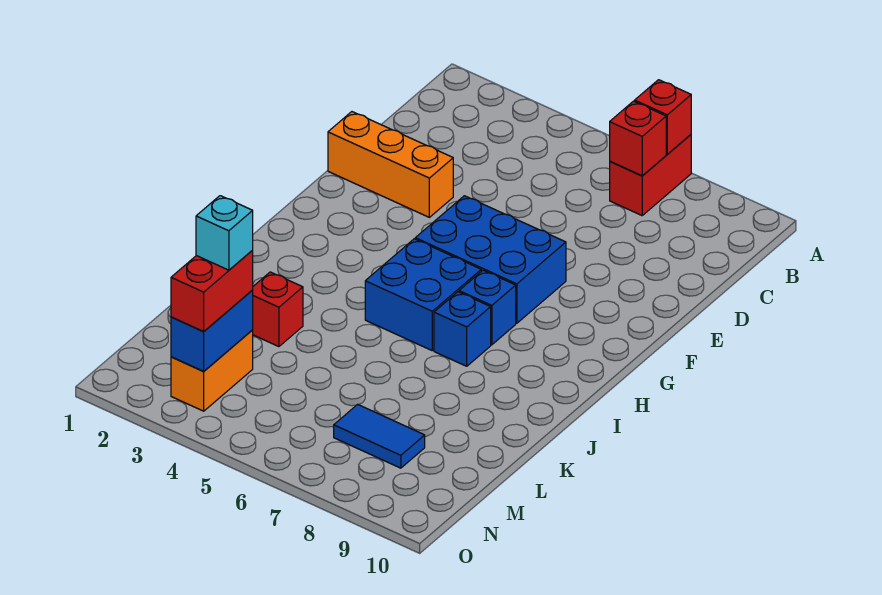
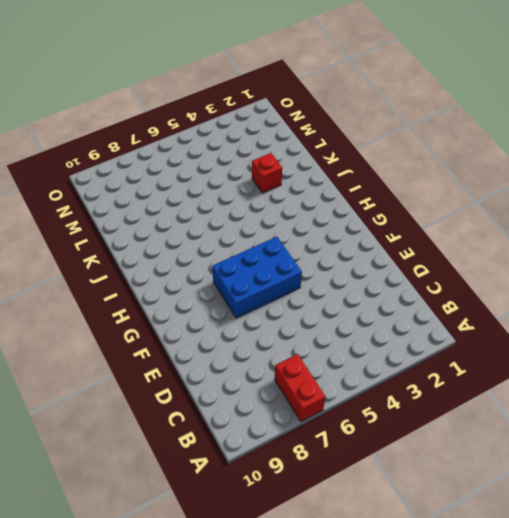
none -> orange 1x3 brick [328,112,453,217]
none -> blue 2x2 brick [365,239,481,350]
none -> blue 1x1 brick [459,270,516,345]

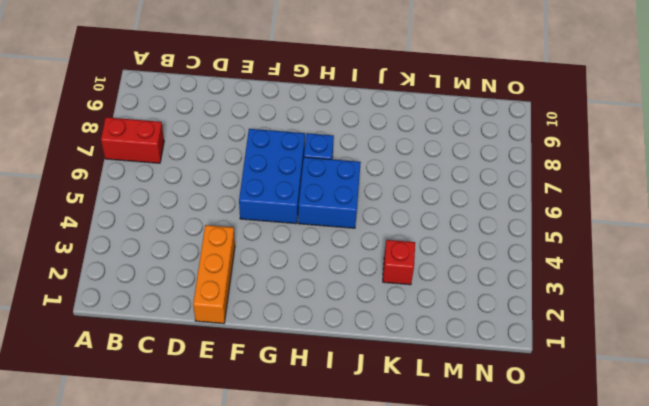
none -> blue 1x1 brick [434,292,491,366]
none -> orange 1x2 brick [171,330,253,411]
none -> blue 1x2 tile [334,404,425,468]

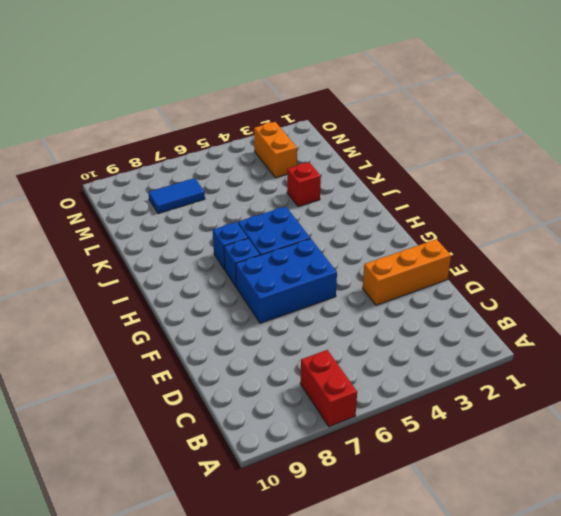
none -> red 1x1 brick [635,80,691,154]
none -> red 1x1 brick [610,101,666,176]
none -> blue 1x2 brick [171,290,253,371]

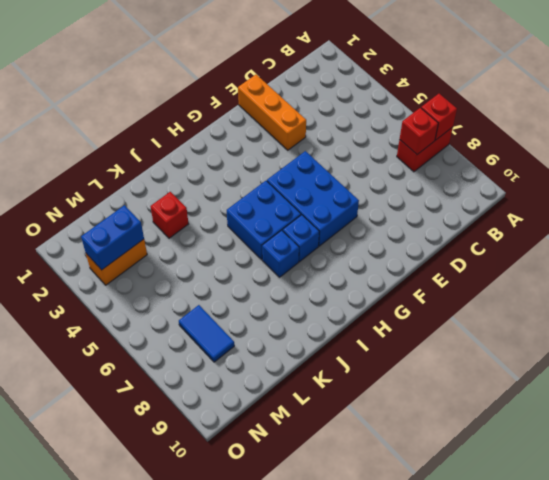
none -> red 1x2 brick [171,250,253,332]
none -> cyan 1x1 brick [196,196,253,270]

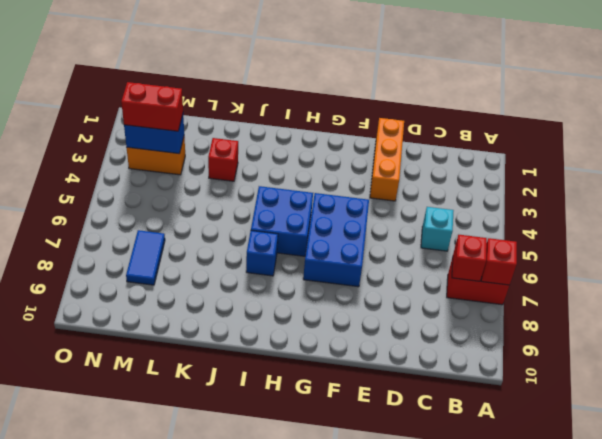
cyan 1x1 brick [421,207,454,251] -> cyan 1x1 brick moved to [196,196,253,270]
none -> blue 1x1 brick [459,270,516,345]

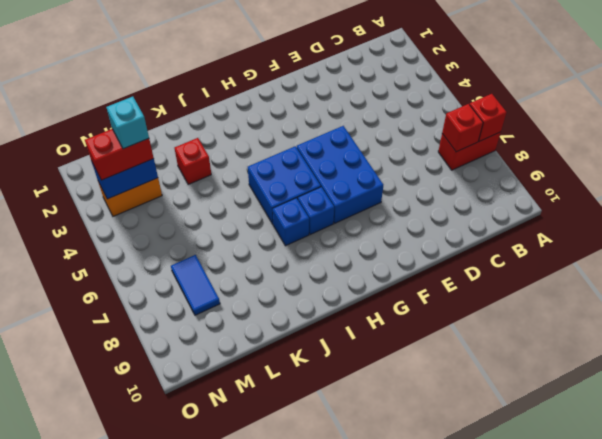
none -> orange 1x3 brick [328,112,453,217]

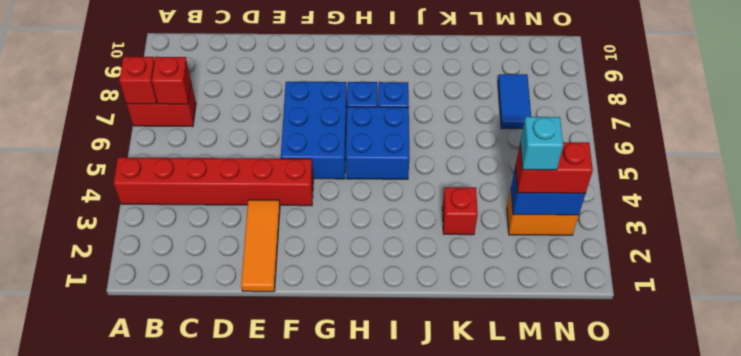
red 1x6 brick [114,157,313,206] -> none
orange 1x3 tile [241,200,280,292] -> orange 1x3 brick [328,112,453,217]

